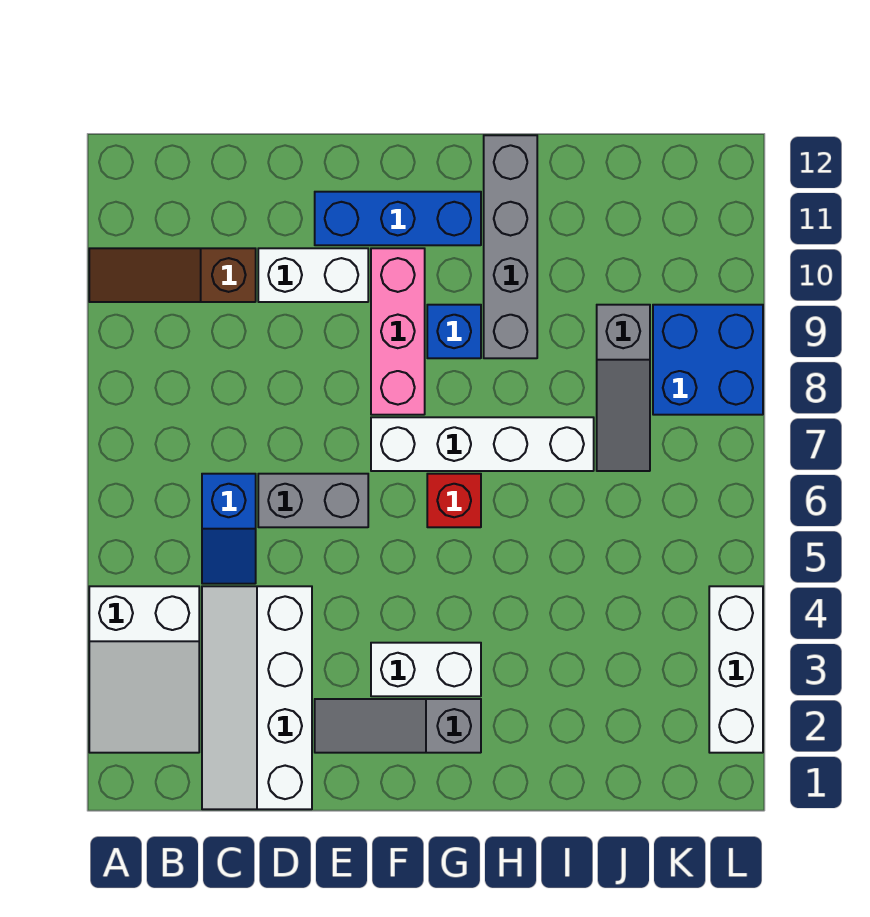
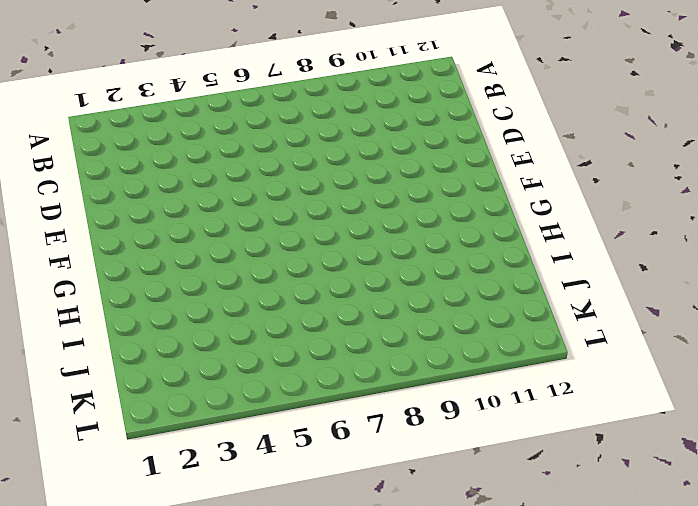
none -> white 2x3 slope [89,586,199,753]
none -> brown 1x3 slope [89,248,256,302]
none -> white 2x4 slope [202,586,312,809]

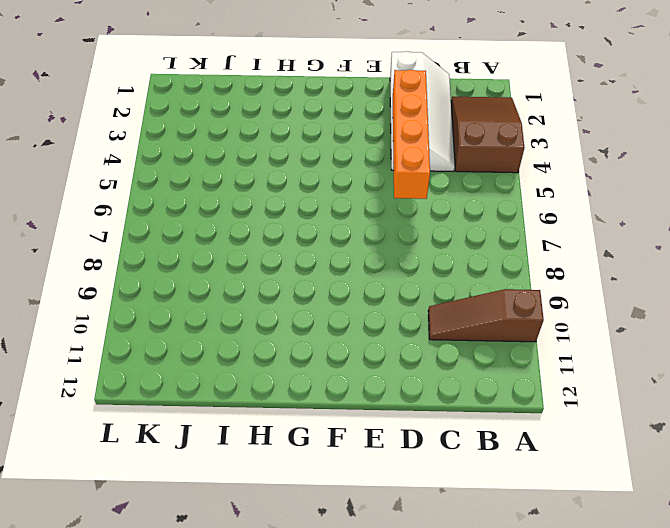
brown 2x3 slope [451,97,524,173] -> white 2x3 slope [89,586,199,753]
brown 1x3 slope [428,289,544,342] -> brown 1x3 slope turned to [89,248,256,302]
orange 1x4 brick [393,70,430,199] -> none
none -> blue 1x2 slope [202,474,256,584]
none -> grey 1x2 brick [258,474,368,527]
none -> white 1x2 brick [258,248,368,302]

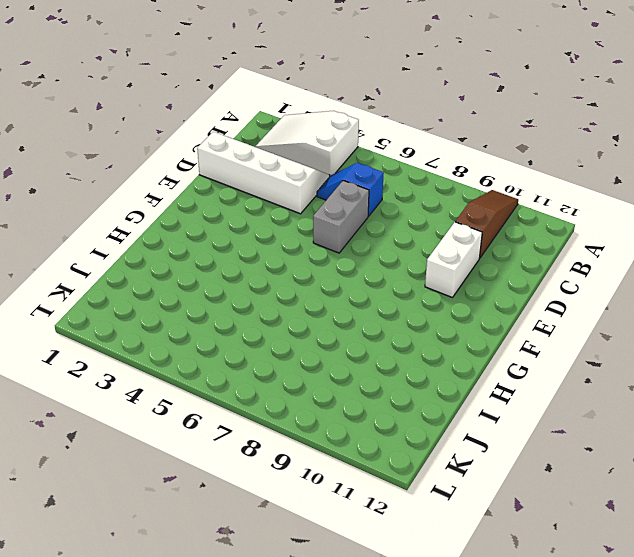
none -> grey 1x3 slope [315,699,481,753]
none -> blue 1x3 brick [315,192,481,245]
none -> white 1x2 brick [371,643,481,696]

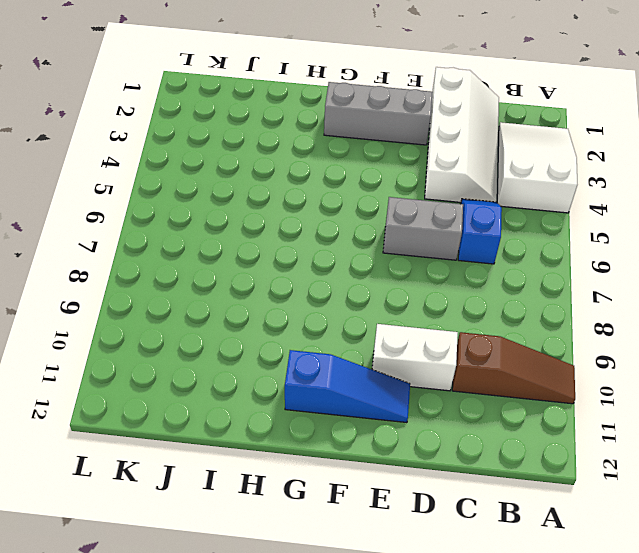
grey 1x3 brick [324,82,433,145] -> grey 1x3 slope [315,699,481,753]
blue 1x3 slope [285,350,410,423] -> blue 1x3 brick [315,192,481,245]
none -> white 1x2 brick [371,643,481,696]
none -> white 1x4 brick [371,417,594,471]
none -> pink 1x3 brick [371,248,425,415]

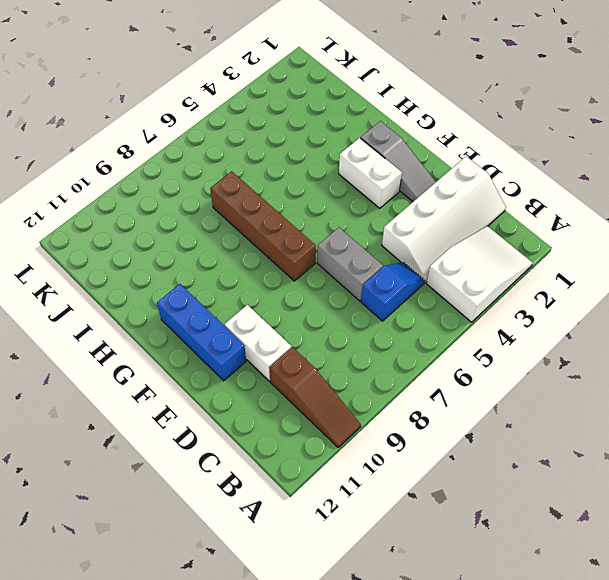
brown 1x4 brick [210,171,316,281] -> white 1x4 brick [371,417,594,471]
none -> pink 1x3 brick [371,248,425,415]
none -> red 1x1 brick [427,474,481,527]
none -> blue 1x1 brick [427,305,481,358]

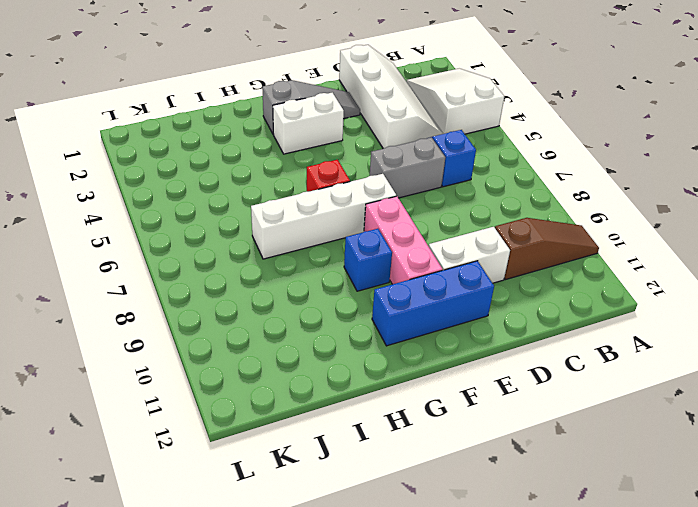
none -> grey 1x4 brick [484,135,537,358]
none -> grey 1x3 slope [597,305,650,471]
none -> blue 2x2 brick [653,305,763,415]

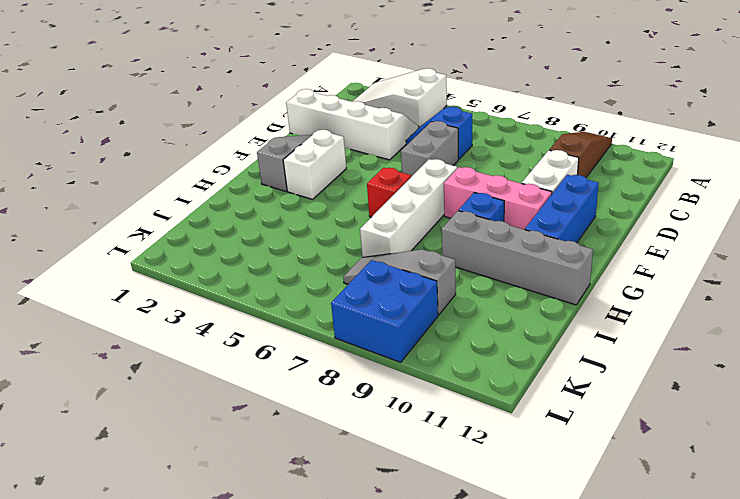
none -> white 1x3 brick [709,586,763,753]

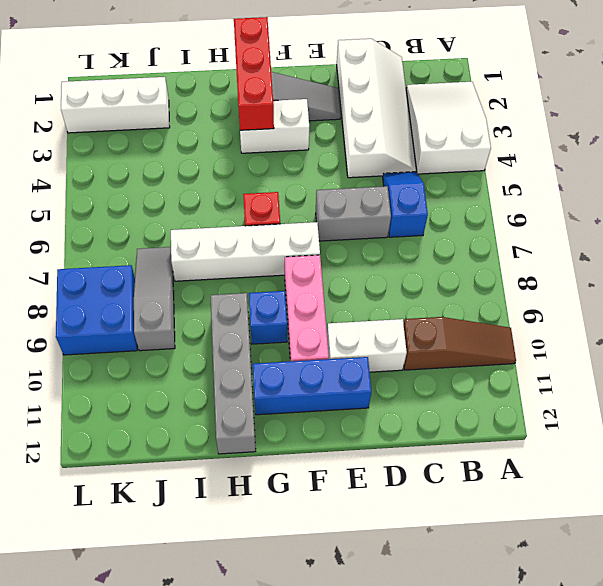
red 1x3 brick [234,17,274,130] -> none
white 1x3 brick [61,77,170,133] -> white 1x3 brick turned to [709,586,763,753]

